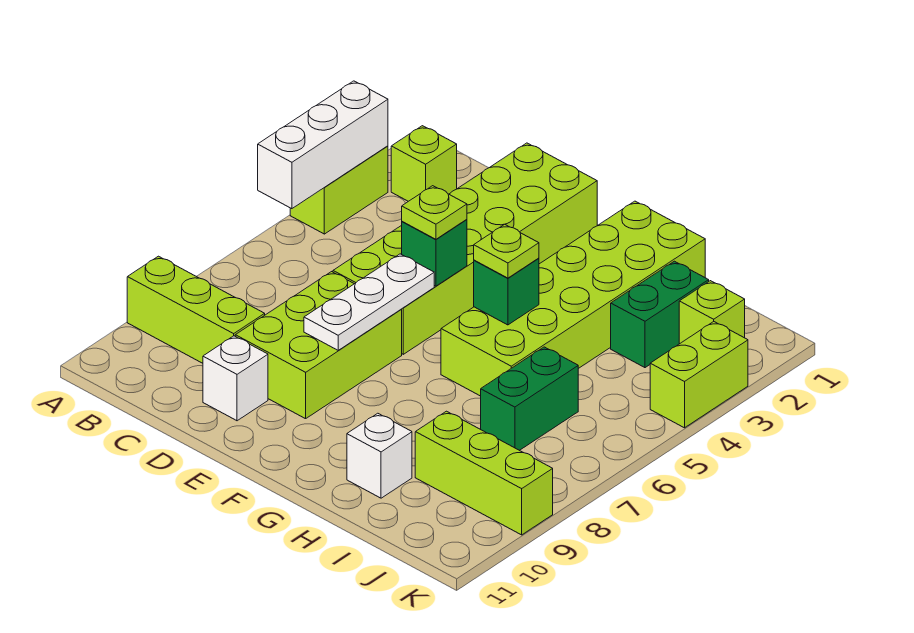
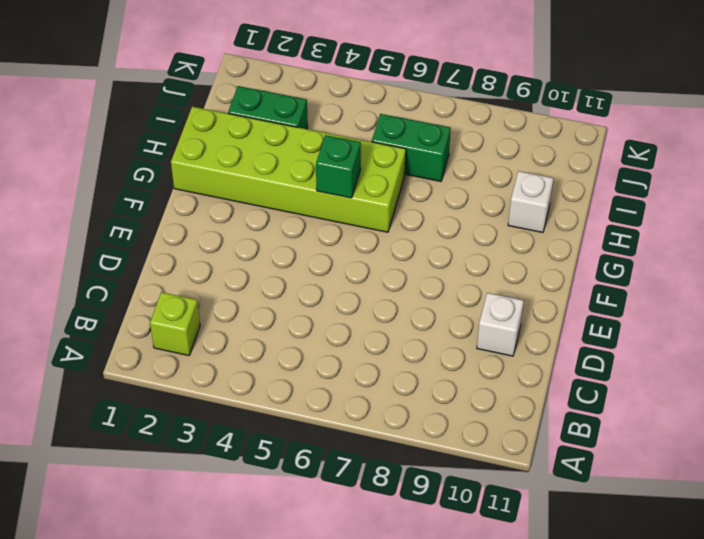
none -> lime 1x2 brick [290,146,388,234]
none -> lime 1x3 brick [127,256,265,363]
none -> lime 2x6 brick [333,143,597,354]

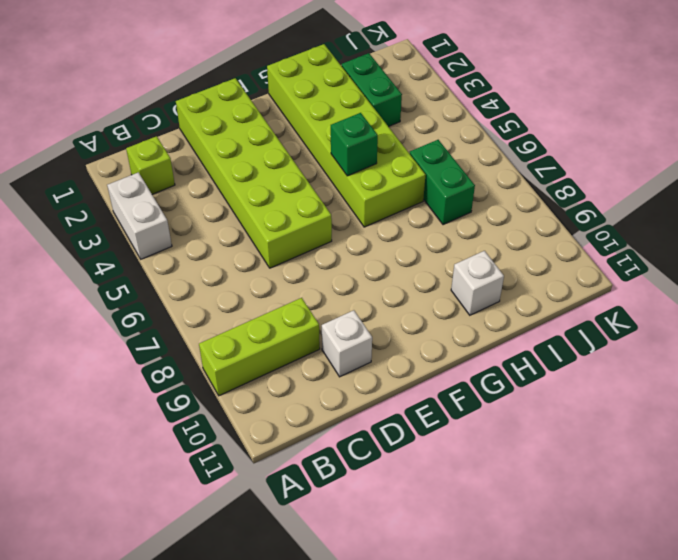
white 1x2 brick [107,172,172,259] -> lime 1x2 brick [290,146,388,234]
none -> lime 2x3 brick [235,272,402,419]
none -> lime 1x3 brick [415,411,553,535]
none -> lime 1x1 brick [679,281,745,344]

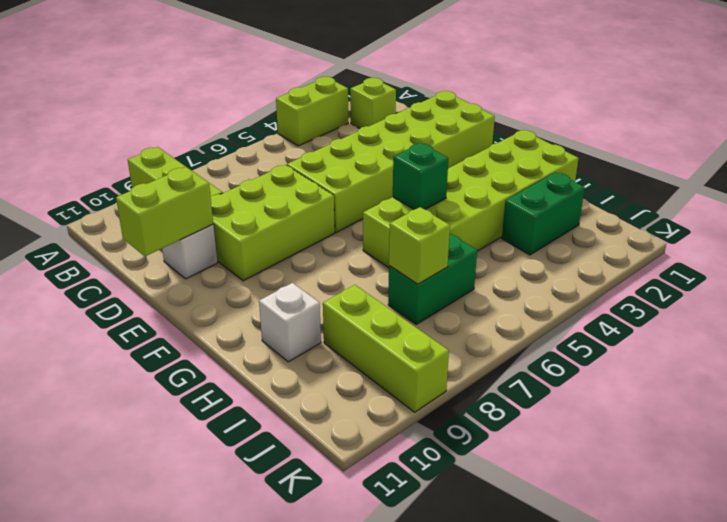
lime 1x2 brick [116,167,213,256] -> lime 1x2 brick moved to [650,322,748,428]
lime 1x1 brick [389,207,450,284] -> lime 1x1 brick moved to [679,281,745,344]
none -> white 1x3 brick [258,81,388,209]
none -> green 1x1 brick [402,220,467,286]
none -> white 1x3 plate [304,254,434,350]

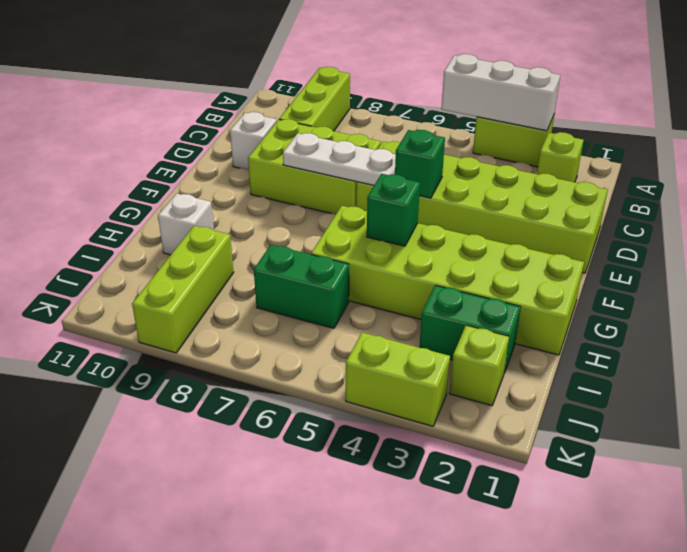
none -> lime 1x1 plate [402,186,467,239]
none -> lime 1x1 plate [474,224,539,278]

